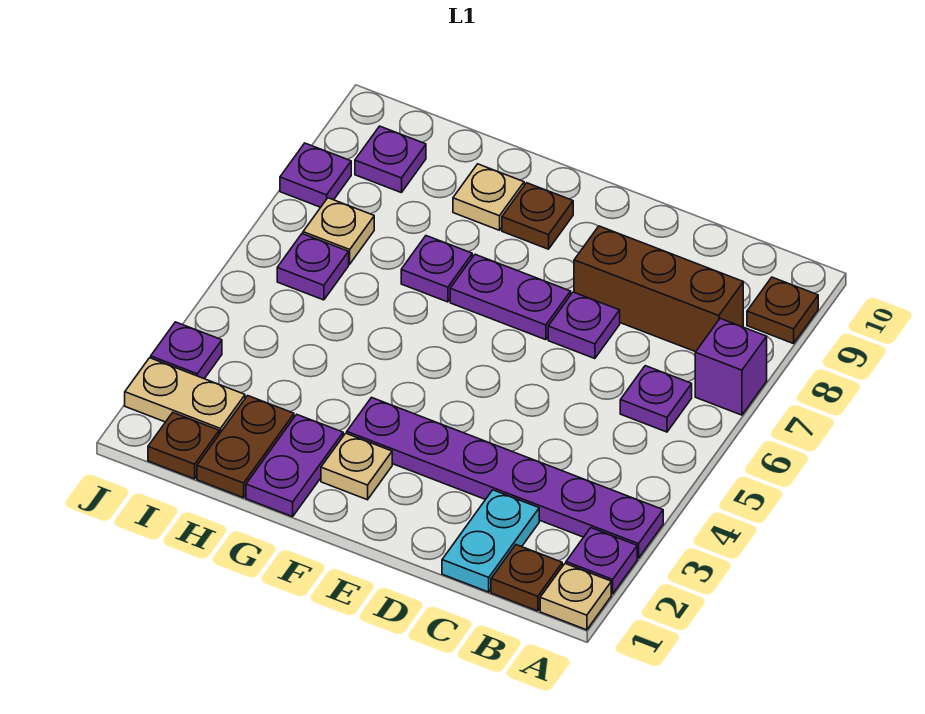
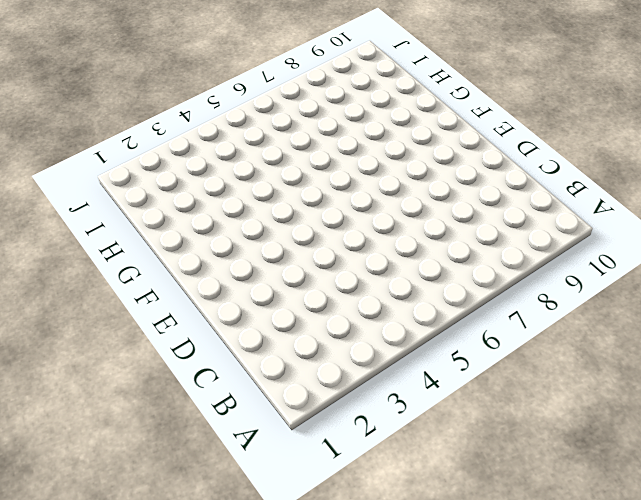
none -> tan 1x1 plate [540,564,611,630]
none -> purple 1x1 plate [566,528,637,594]
none -> purple 1x6 plate [347,398,663,558]

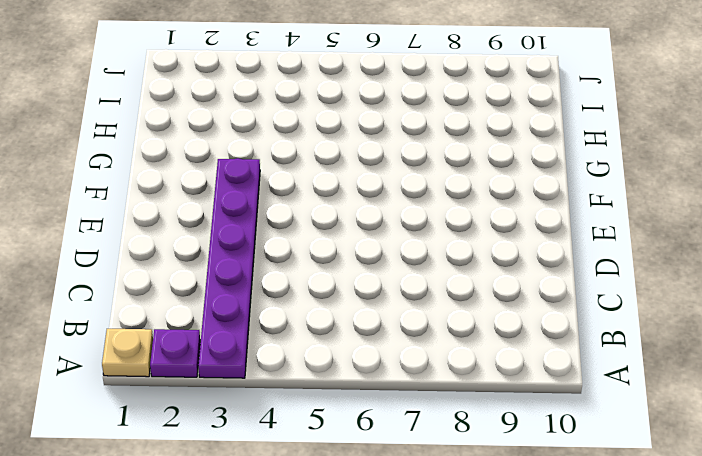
none -> purple 1x1 brick [695,318,767,415]
none -> brown 1x1 plate [747,277,818,344]
none -> brown 1x1 plate [491,545,562,611]

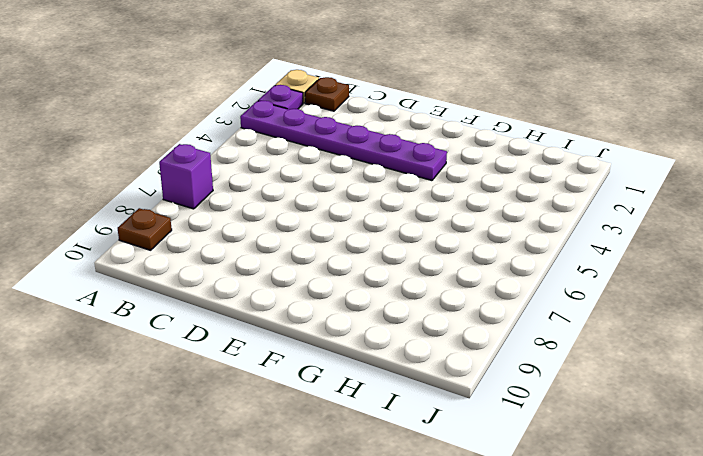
none -> purple 1x1 plate [620,366,692,432]
none -> brown 1x3 brick [574,226,743,352]
none -> cyan 1x2 plate [442,490,539,592]

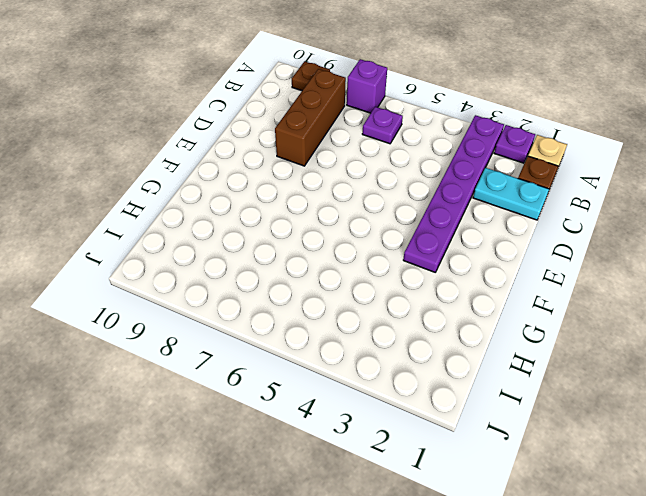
none -> purple 1x1 plate [548,292,620,359]
none -> purple 1x2 plate [450,255,571,340]
none -> tan 1x1 plate [321,433,392,500]

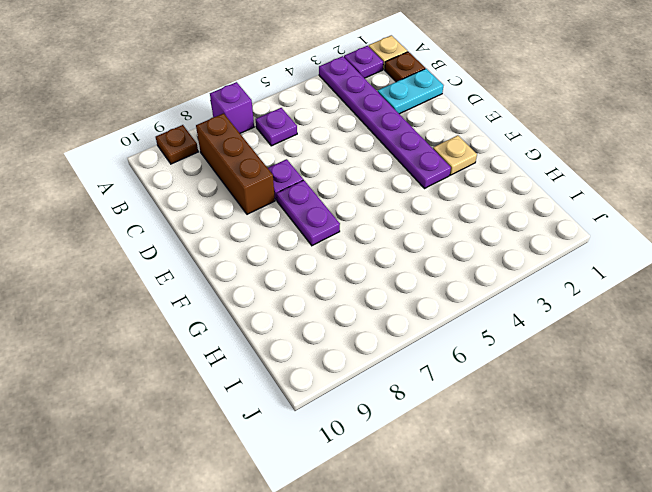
none -> brown 1x1 plate [502,183,573,249]
none -> purple 1x2 plate [246,414,343,517]
none -> purple 1x1 plate [401,236,472,302]

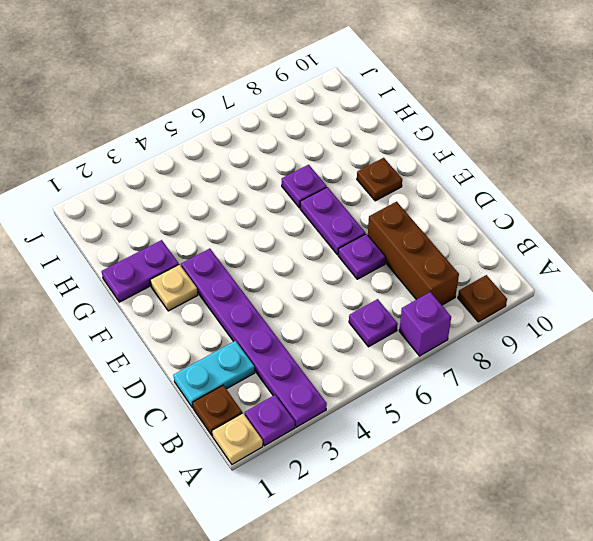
none -> tan 1x1 plate [453,164,524,230]
none -> brown 1x2 plate [197,396,294,498]
none -> brown 1x1 plate [148,413,219,479]

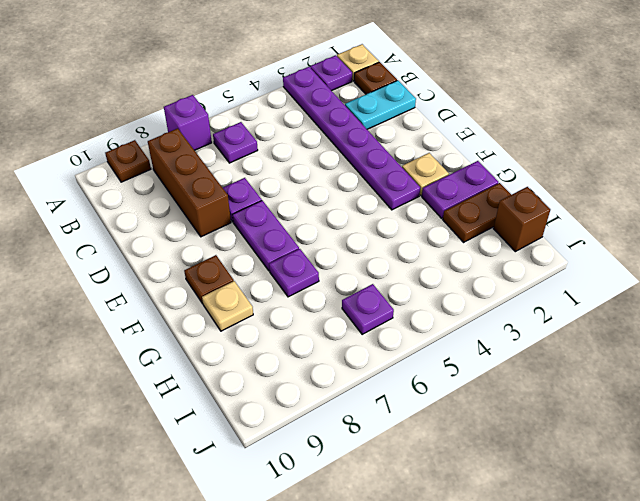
brown 1x1 brick [493,187,550,252] -> brown 1x1 plate [148,413,219,479]
none -> tan 1x2 plate [125,358,245,434]
none -> tan 1x1 plate [303,198,374,264]
none -> purple 1x1 plate [355,126,426,193]

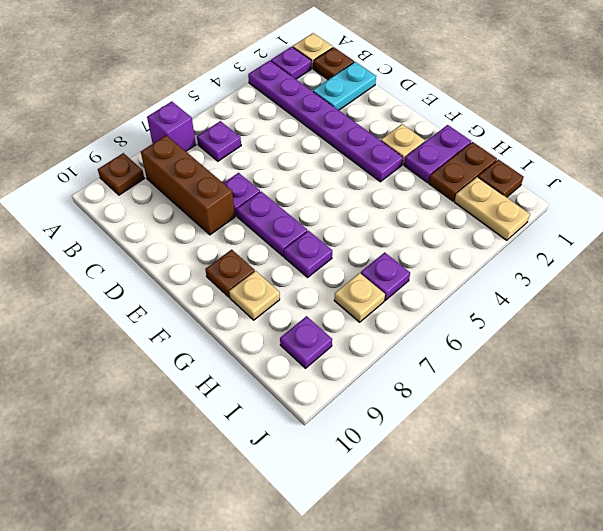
none -> purple 1x1 plate [151,322,222,379]
none -> purple 1x1 plate [280,143,351,207]

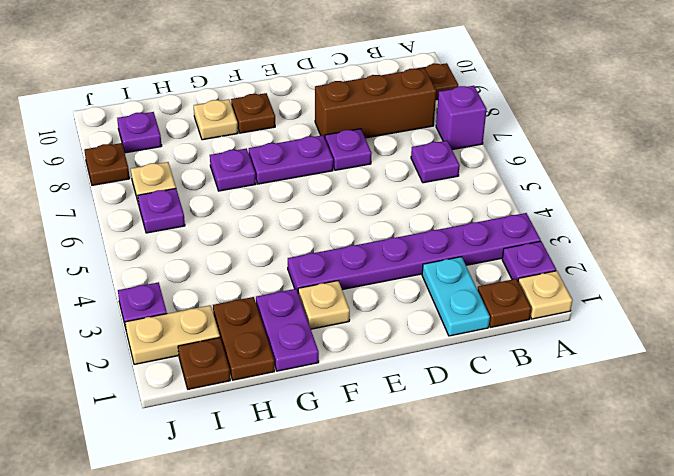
brown 1x1 plate [84,143,130,185] -> purple 1x1 plate [280,143,351,207]

